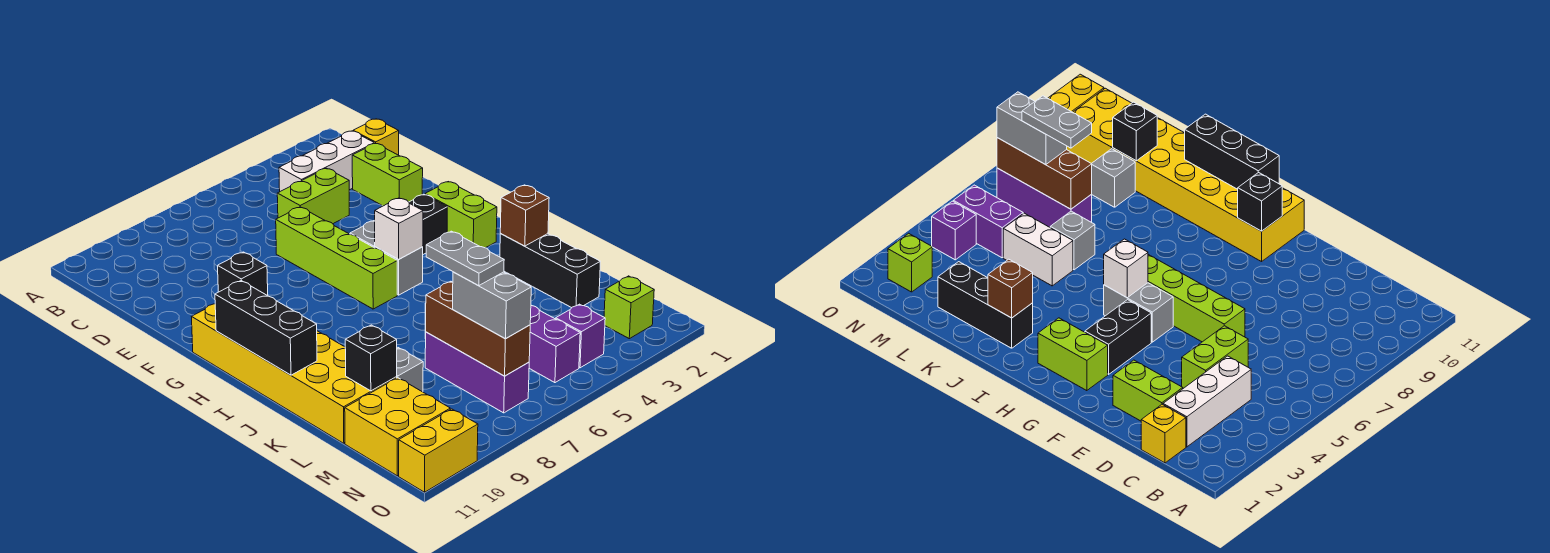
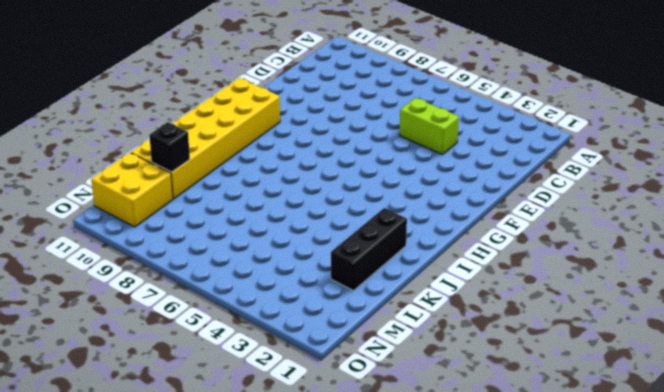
none -> yellow 1x1 brick [353,119,399,155]
none -> white 1x3 brick [279,131,374,191]
none -> lime 1x2 brick [352,143,423,206]

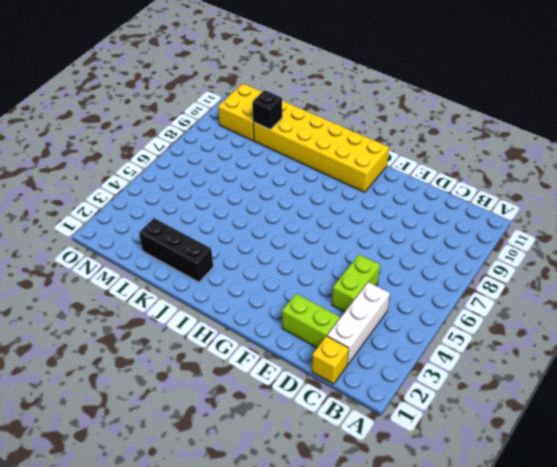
none -> lime 1x4 brick [276,207,397,309]
none -> lime 1x2 brick [425,182,497,248]
none -> black 1x2 brick [409,194,447,254]

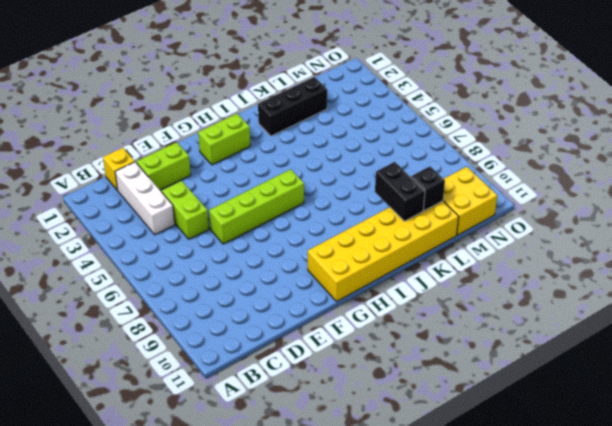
black 1x2 brick [375,162,425,221] -> black 1x2 brick moved to [409,194,447,254]
none -> grey 1x2 brick [350,221,423,295]
none -> white 1x2 brick [1003,213,1073,286]
none -> grey 1x1 brick [1050,211,1095,270]

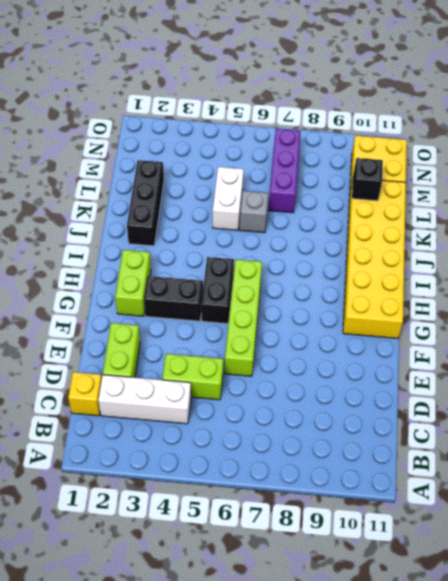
black 1x2 brick [201,257,234,324] -> grey 1x2 brick [350,221,423,295]
none -> grey 1x1 brick [397,348,423,392]
none -> purple 1x2 brick [529,305,580,383]
none -> lime 1x1 brick [604,276,654,339]

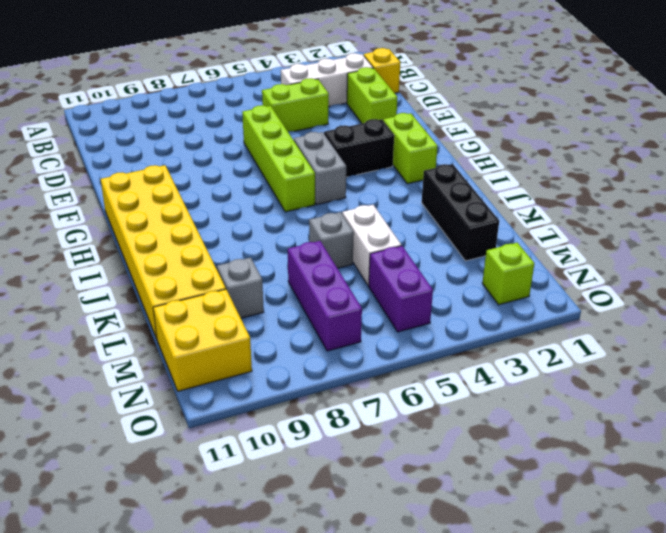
none -> purple 1x1 brick [556,304,605,368]
none -> yellow 1x2 brick [399,409,478,492]
none -> black 1x1 brick [218,252,268,296]

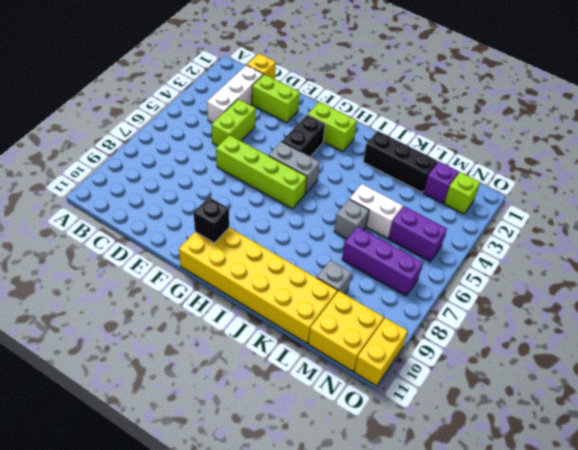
purple 1x1 brick [423,162,459,203] -> purple 1x1 brick moved to [556,304,605,368]
none -> white 1x1 brick [375,198,423,259]
none -> black 1x3 brick [215,281,317,375]
none -> brown 1x1 brick [500,185,549,246]

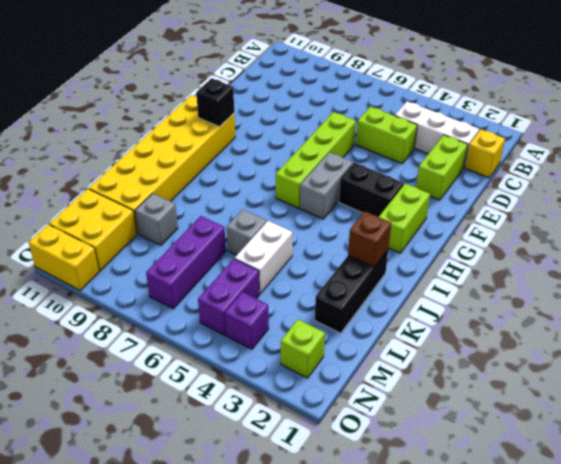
none -> white 1x1 brick [375,198,423,259]
none -> black 1x3 brick [215,281,317,375]
none -> brown 1x3 brick [426,281,530,376]

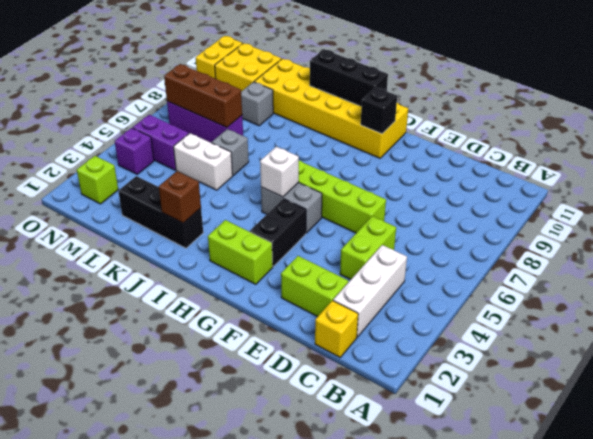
none -> black 1x1 brick [345,325,397,391]
none -> grey 1x2 brick [453,272,531,339]
none -> grey 1x2 plate [426,231,504,286]

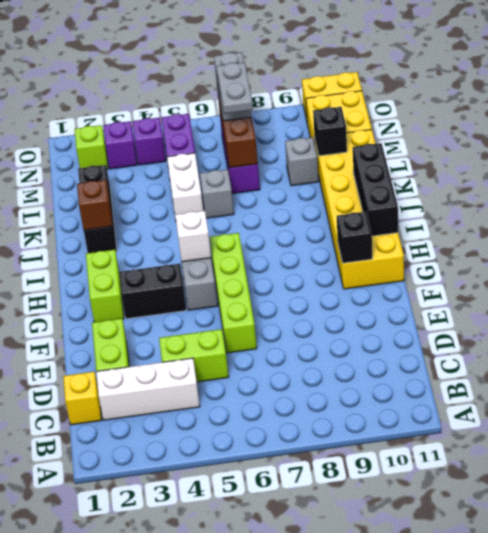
purple 1x1 brick [104,121,137,169] -> none

